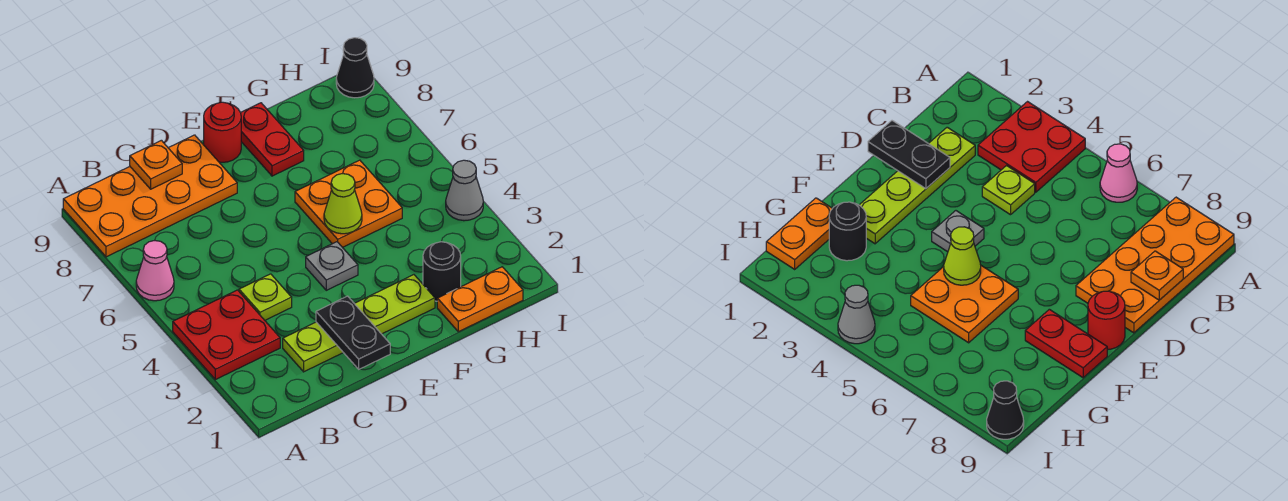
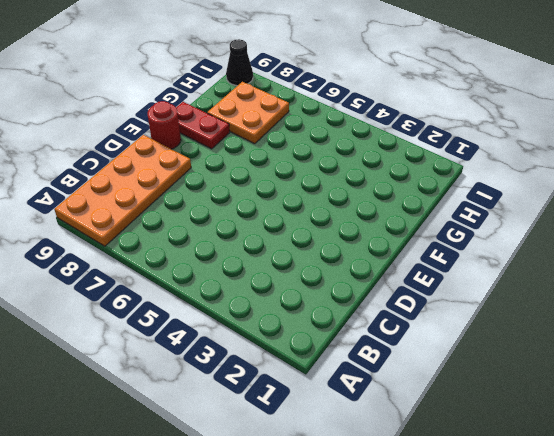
orange 2x2 plate [207,82,289,144] -> orange 2x2 plate moved to [295,160,402,247]
none -> red 2x2 plate [173,290,280,380]
none -> pink 1x1 cone [136,241,174,301]
none -> lime 1x4 plate [283,275,435,372]

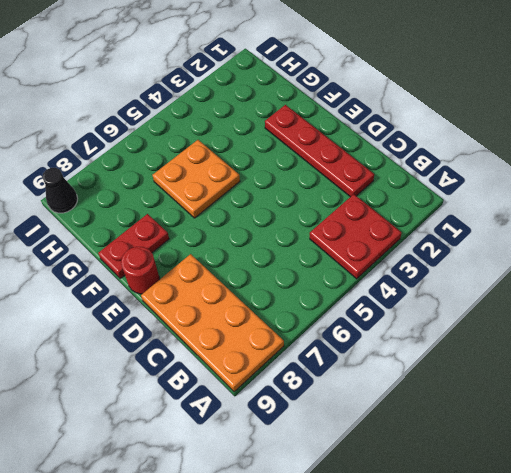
red 1x4 plate [265,105,374,197] -> lime 1x4 plate [283,275,435,372]
none -> pink 1x1 cone [136,241,174,301]
none -> lime 1x1 plate [239,274,292,320]
none -> grey 1x1 plate [306,242,358,290]

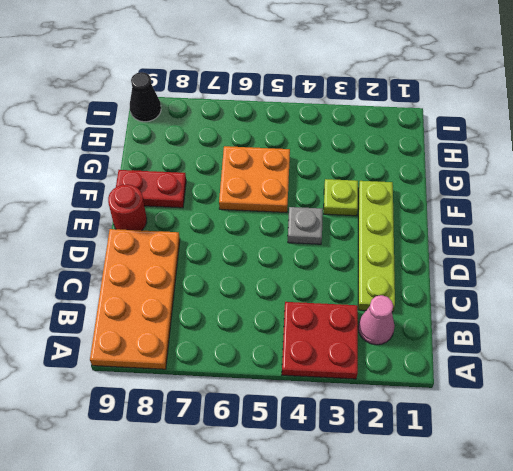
pink 1x1 cone [358,295,395,345] -> pink 1x1 cone moved to [136,241,174,301]
lime 1x1 plate [324,179,358,216] -> lime 1x1 plate moved to [239,274,292,320]
none -> orange 1x2 plate [437,267,523,332]
none -> black 1x1 round brick [423,242,461,301]
none -> grey 1x1 cone [446,160,483,221]

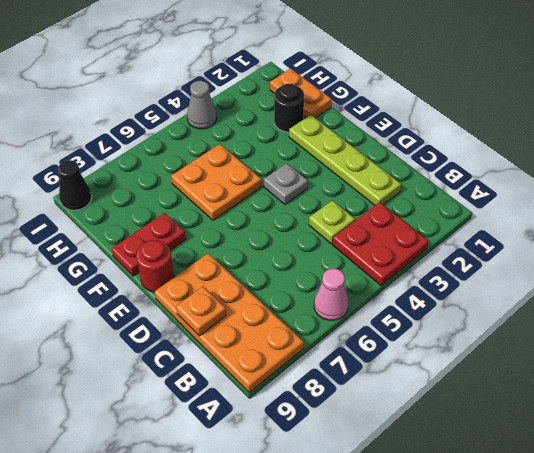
none -> black 1x2 plate [316,296,390,369]
none -> lime 1x1 cone [324,174,362,234]

